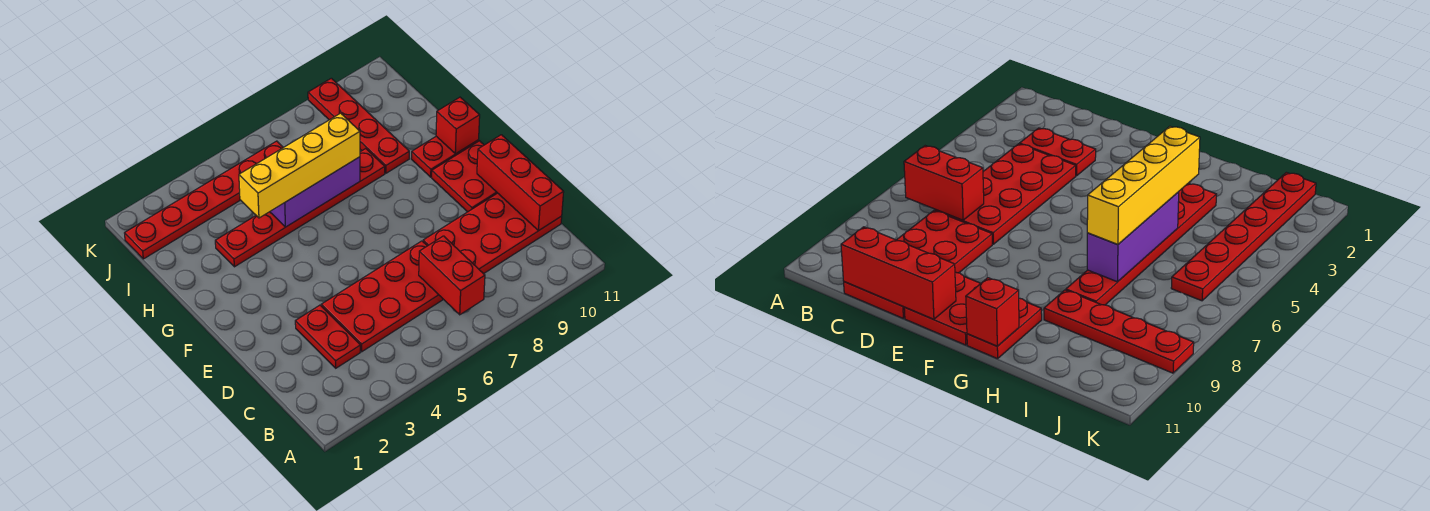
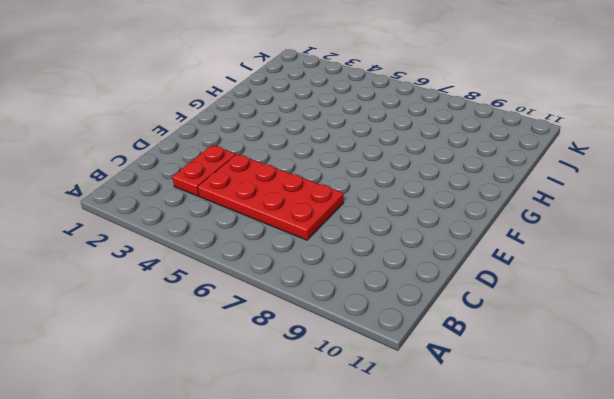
none -> red 2x4 plate [423,193,562,274]
none -> red 2x2 plate [432,141,497,212]
none -> red 1x2 plate [411,136,479,177]

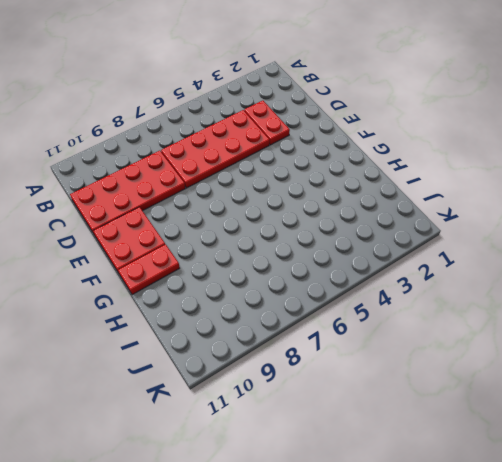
none -> red 1x6 plate [215,149,385,267]
none -> red 1x4 plate [308,78,409,173]
none -> red 1x6 plate [125,141,283,259]

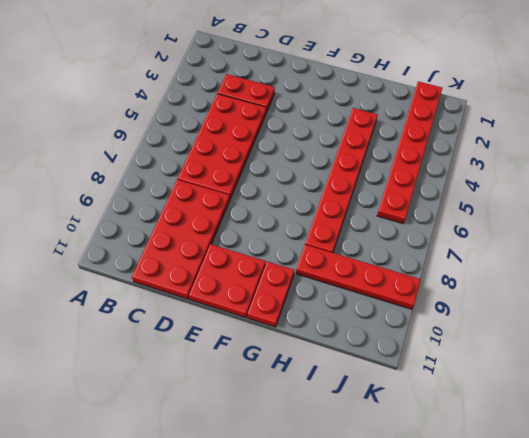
none -> red 1x2 brick [419,236,485,315]
none -> red 1x3 brick [477,135,564,231]
none -> red 1x1 brick [436,97,480,154]

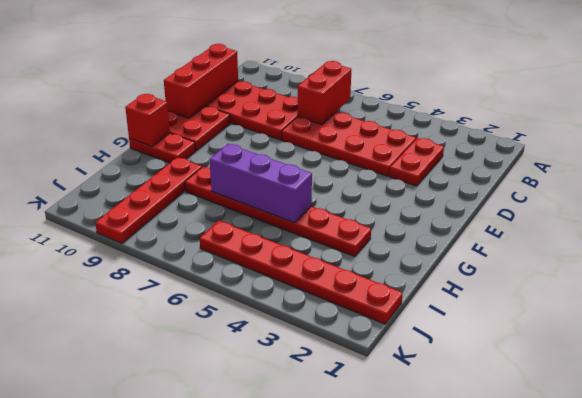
none -> yellow 1x4 brick [239,113,360,218]

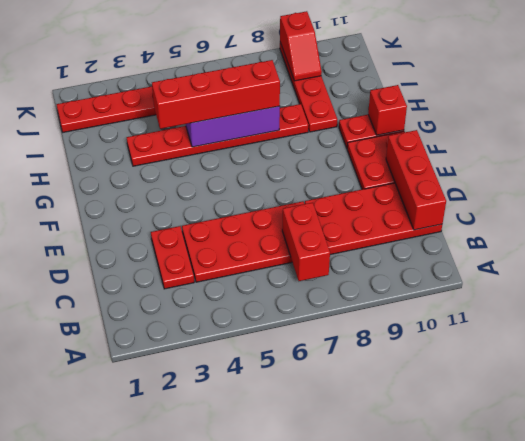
red 1x4 brick [152,60,280,129] -> yellow 1x4 brick [239,113,360,218]
red 1x2 slope [280,11,322,81] -> none

